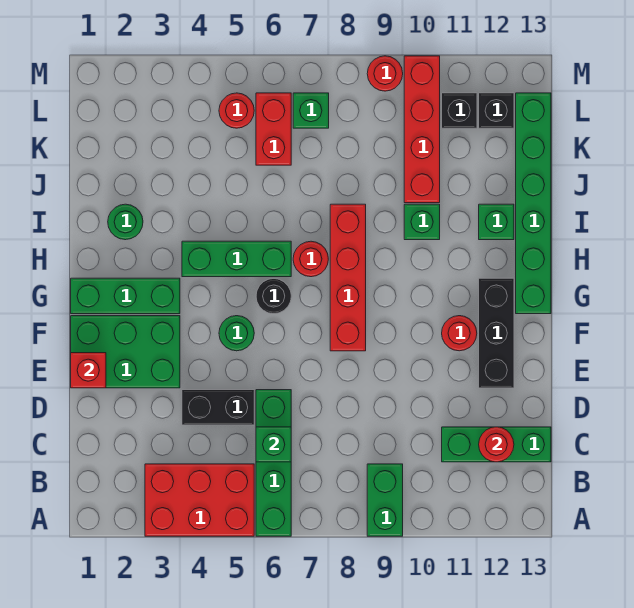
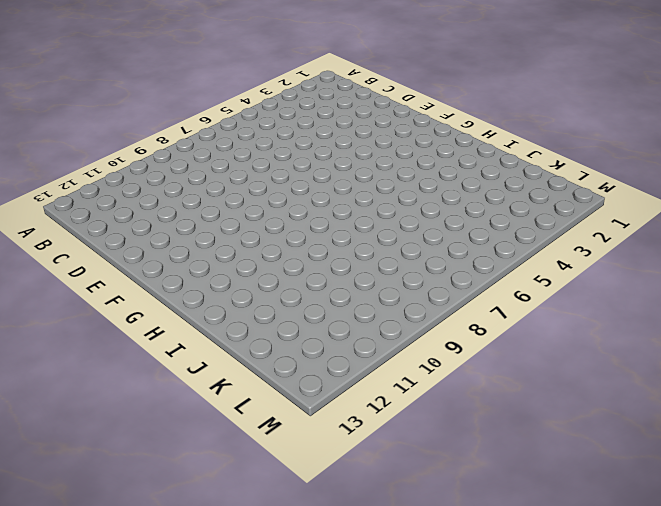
none -> red 2x3 brick [145,464,254,536]
none -> green 1x4 brick [256,390,291,536]
none -> green 1x2 brick [367,464,403,536]

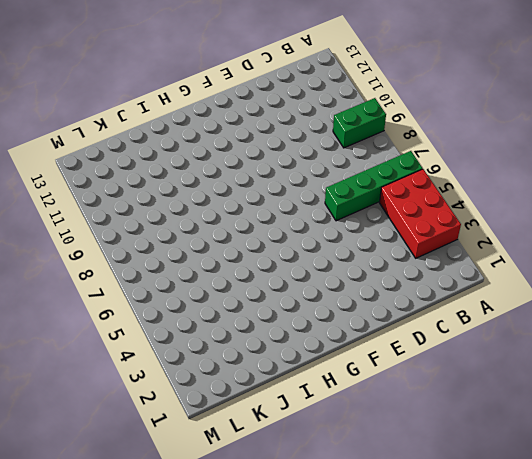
none -> green 1x3 brick [442,427,551,462]
none -> black 1x2 brick [182,390,254,425]
none -> green 2x3 brick [71,316,180,388]

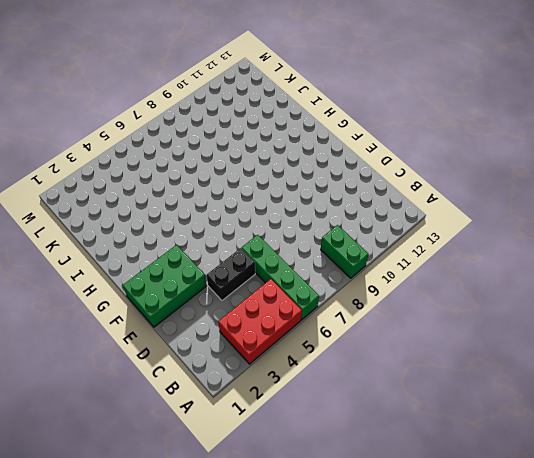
none -> green 1x3 brick [442,427,551,462]
none -> black 1x3 brick [479,278,514,388]
none -> green 1x1 round brick [219,316,254,351]

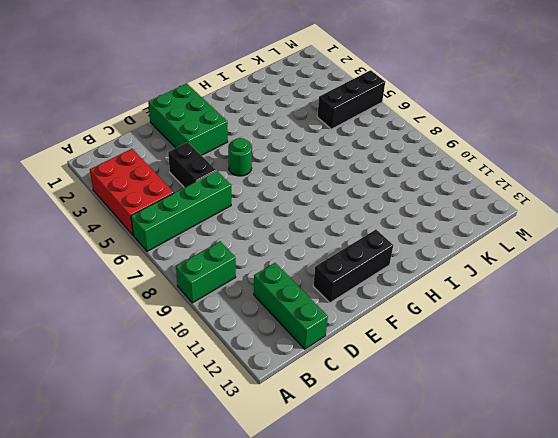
black 1x3 brick [317,70,385,129] -> red 1x1 round brick [219,93,254,128]
none -> red 1x4 brick [330,204,366,351]
none -> red 1x1 round brick [442,316,477,351]
none -> green 1x3 brick [71,278,180,314]

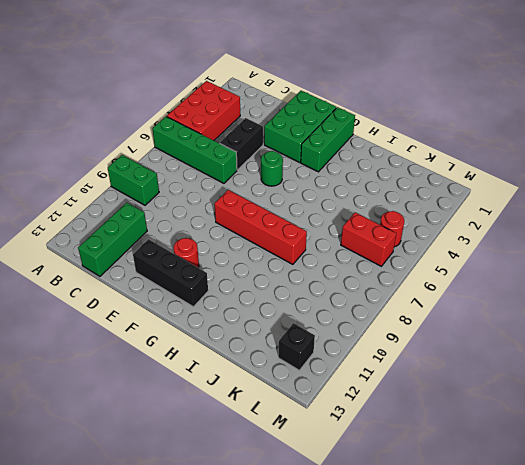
none -> black 1x1 round brick [256,279,291,314]
none -> green 1x6 brick [516,93,551,314]
none -> green 1x3 brick [182,241,291,277]

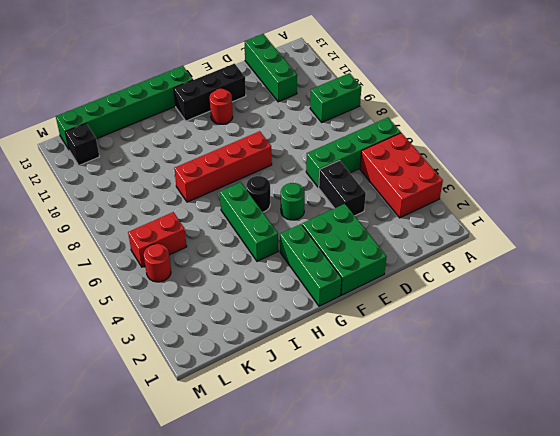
none -> red 1x1 round brick [293,241,328,277]
none -> green 1x1 round brick [108,204,143,240]
none -> green 1x1 brick [404,204,440,240]

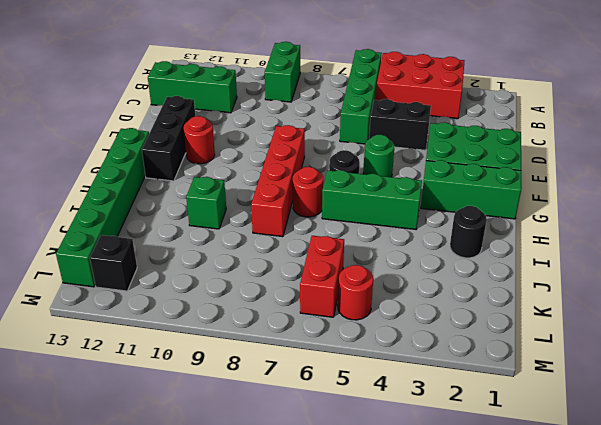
black 1x1 round brick [450,206,487,258] -> green 1x1 round brick [108,204,143,240]
none -> green 1x1 brick [479,204,514,240]
none -> red 1x4 brick [404,56,440,203]
none -> green 1x1 brick [293,93,329,128]

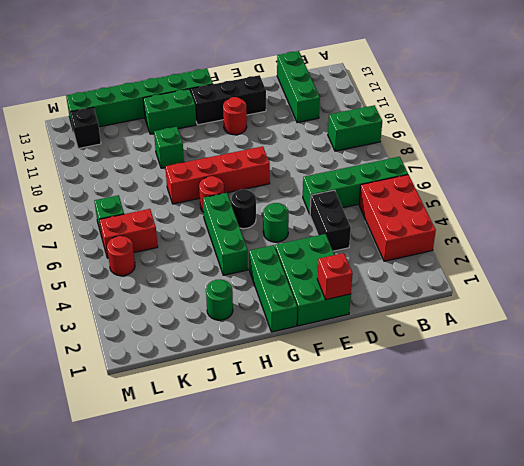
green 1x2 brick [143,89,196,134] -> green 1x1 brick [479,204,514,240]
none -> red 1x4 brick [404,56,440,203]
none -> black 1x1 brick [442,93,477,128]
none -> red 1x1 round brick [367,56,403,91]

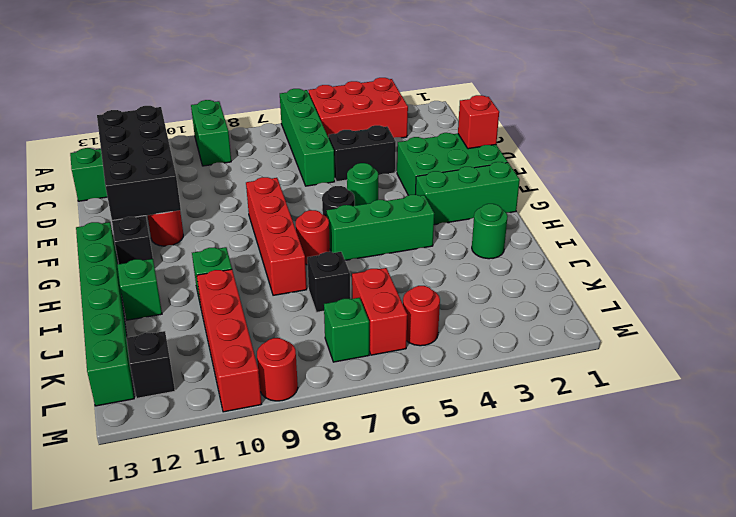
black 2x4 brick [97,106,181,220] -> red 1x1 round brick [479,427,514,462]
black 1x1 brick [307,252,350,312] -> black 1x1 brick moved to [442,93,477,128]
none -> green 1x1 brick [256,427,291,462]

